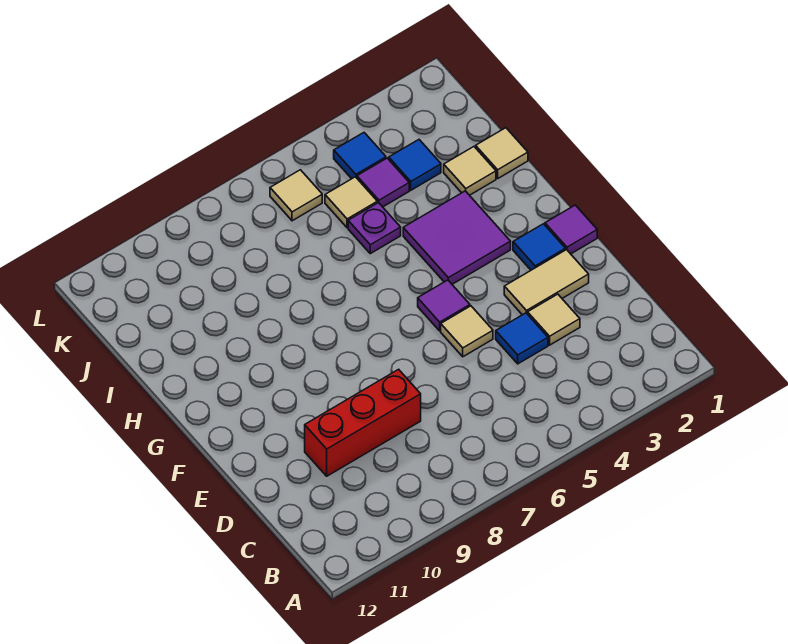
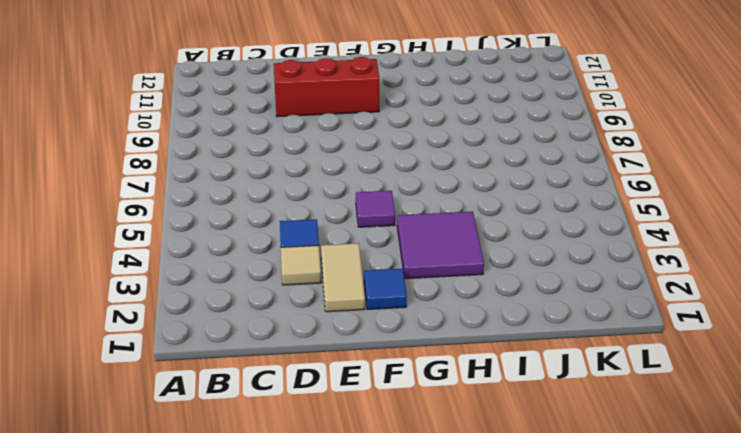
red 1x3 brick [274,57,379,117] -> red 1x3 brick turned to [305,369,421,476]
none -> tan 1x1 tile [441,306,493,357]
none -> purple 1x1 tile [545,205,597,254]
none -> tan 1x1 tile [476,128,528,178]

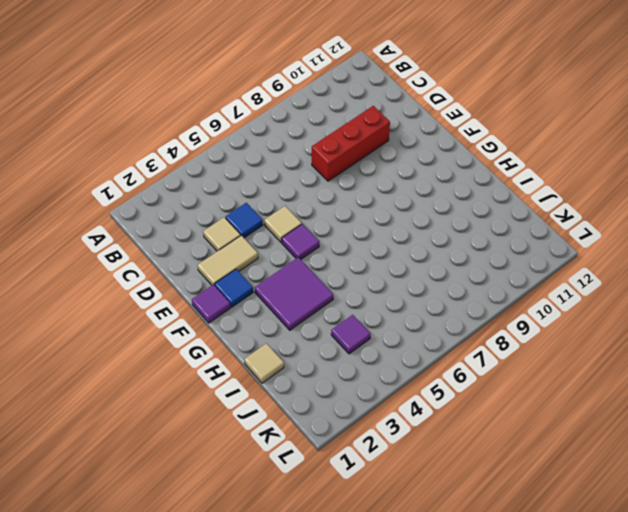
none -> tan 1x1 tile [444,147,496,195]
none -> purple 1x1 plate [348,203,401,254]
none -> blue 1x1 tile [389,140,441,190]

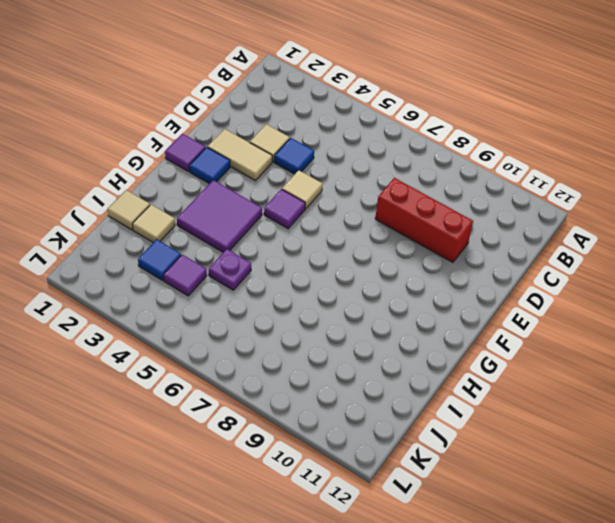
none -> tan 1x1 tile [325,177,377,228]
none -> blue 1x1 tile [334,133,386,179]
none -> tan 1x1 tile [270,170,322,221]

